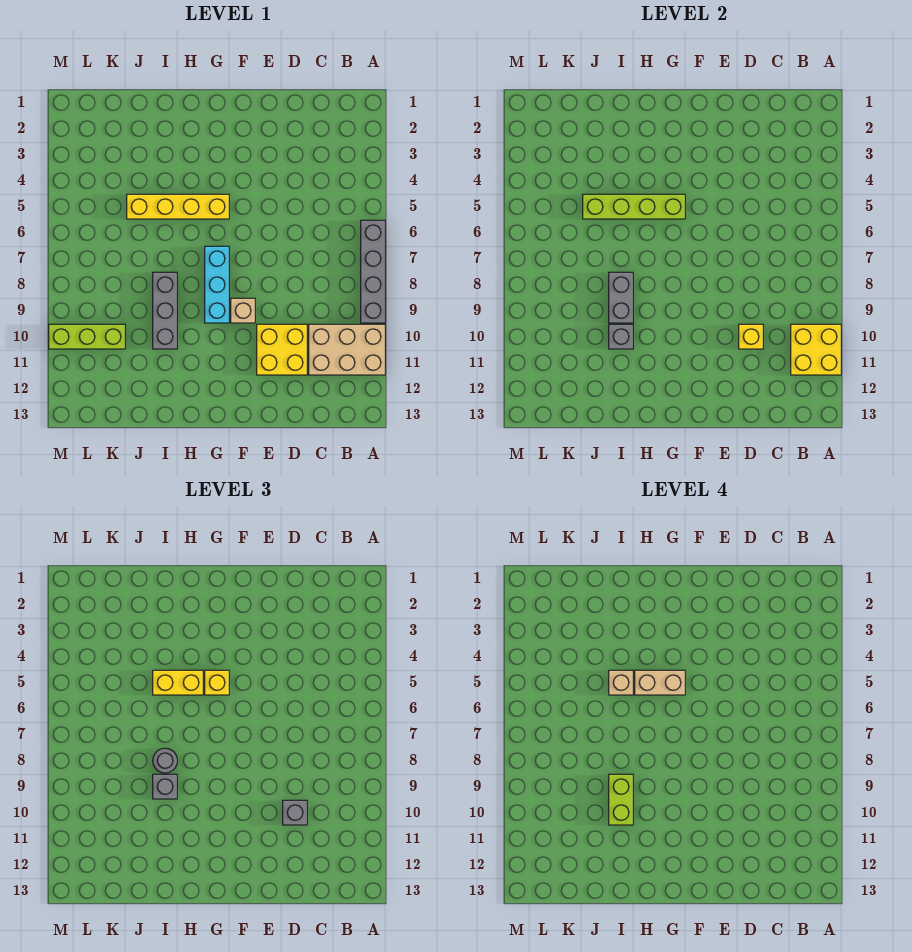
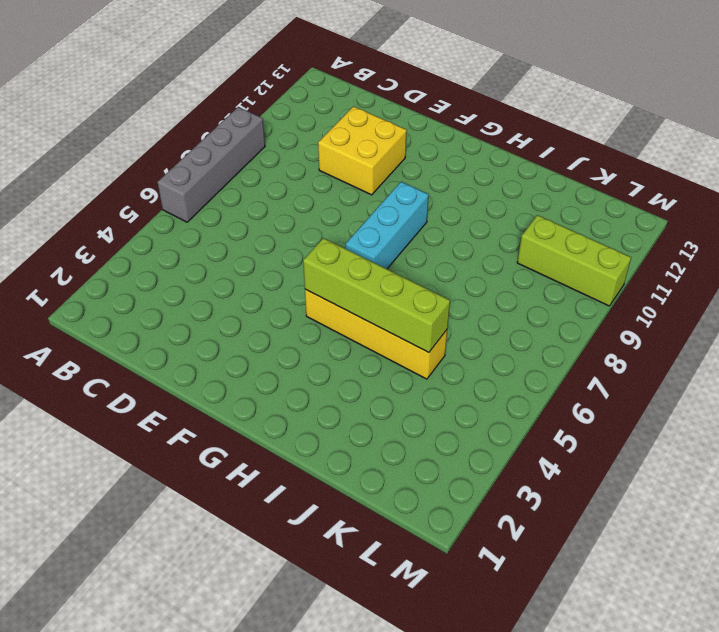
none -> tan 2x3 brick [309,324,385,375]
none -> tan 1x1 brick [231,298,255,323]
none -> grey 1x3 brick [153,272,177,349]

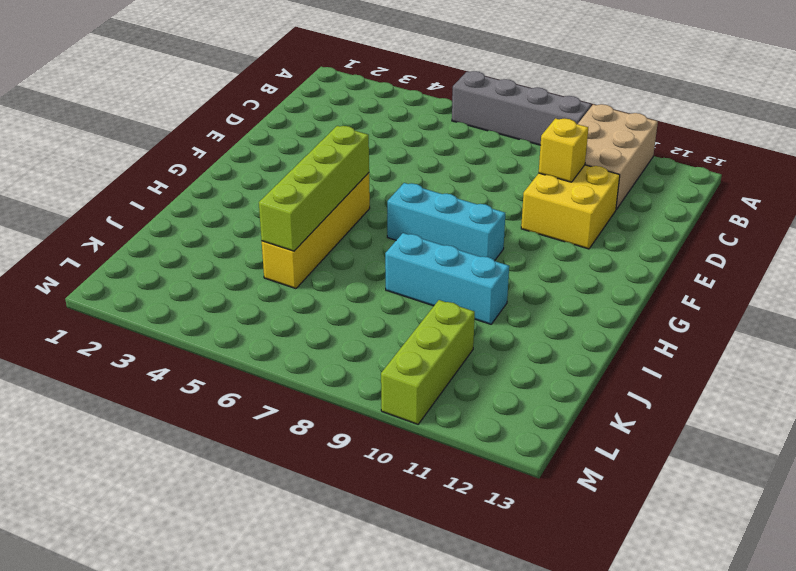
cyan 1x3 brick [385,233,509,324] -> grey 1x3 brick [153,272,177,349]
none -> tan 1x1 brick [231,298,255,323]
none -> yellow 2x2 brick [791,324,841,375]
none -> grey 1x2 brick [609,272,633,323]

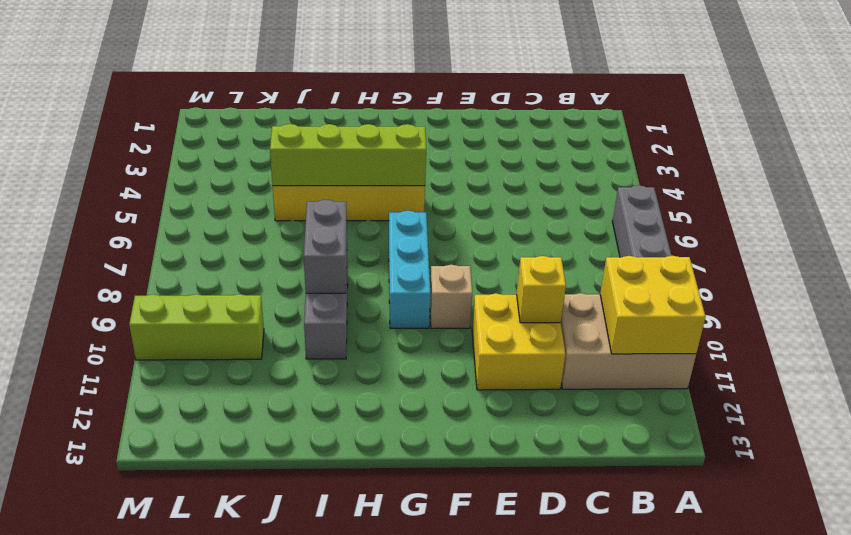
none -> grey 1x1 brick [609,324,633,349]
none -> grey 1x1 brick [283,800,307,825]
none -> yellow 1x1 brick [205,670,229,695]

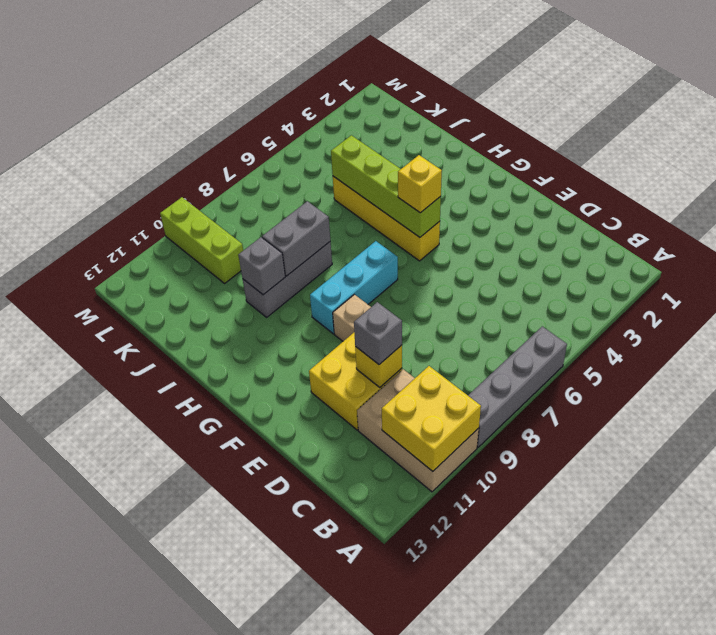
none -> yellow 1x2 brick [153,670,203,695]
none -> grey 1x1 round brick [153,748,177,773]
none -> grey 1x1 brick [153,774,177,799]

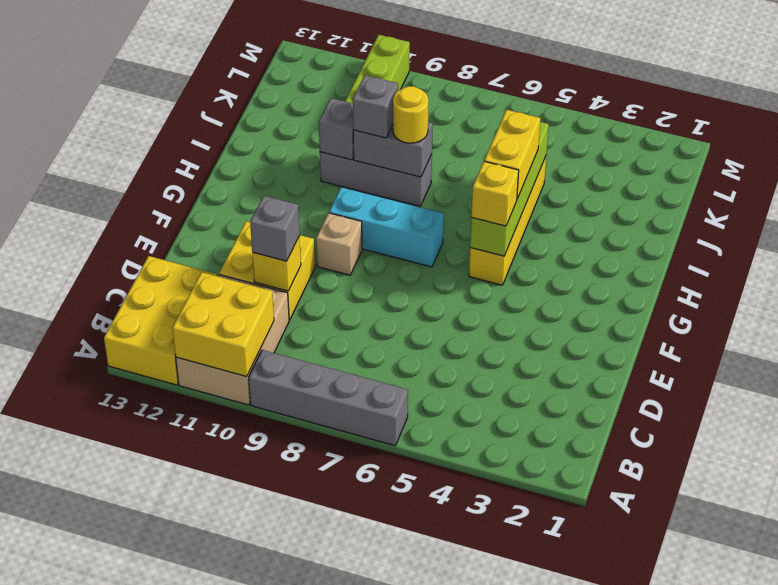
yellow 2x3 brick [104,256,217,385] -> none
yellow 1x1 round brick [393,86,429,143] -> grey 1x1 round brick [153,748,177,773]
none -> tan 1x2 brick [635,670,685,695]
none -> tan 1x1 brick [609,670,633,695]
none -> lime 1x2 brick [609,774,633,825]

